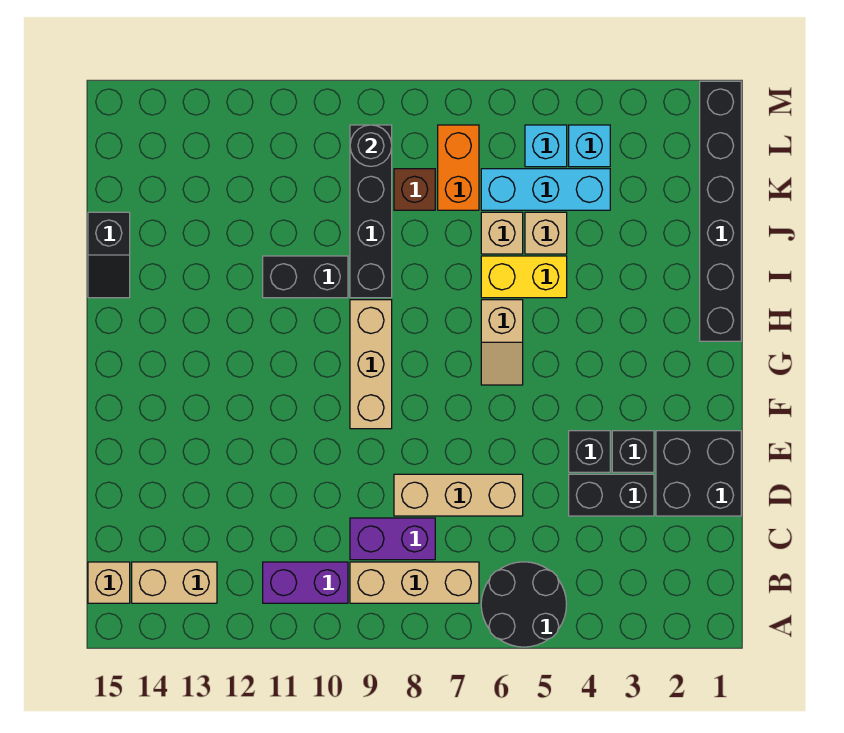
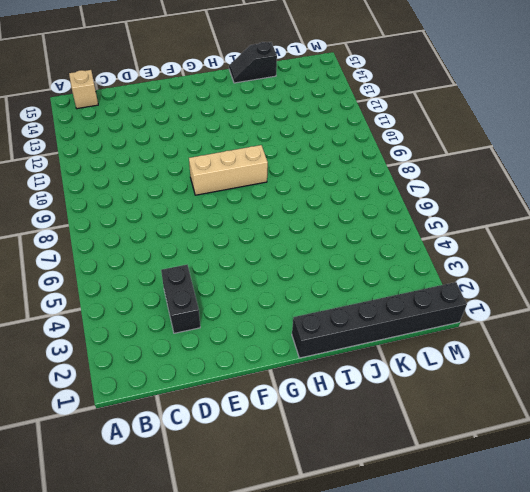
none -> black 2x2 round brick [481,562,566,647]
none -> tan 1x3 brick [350,562,479,603]
none -> purple 1x2 brick [263,562,348,603]

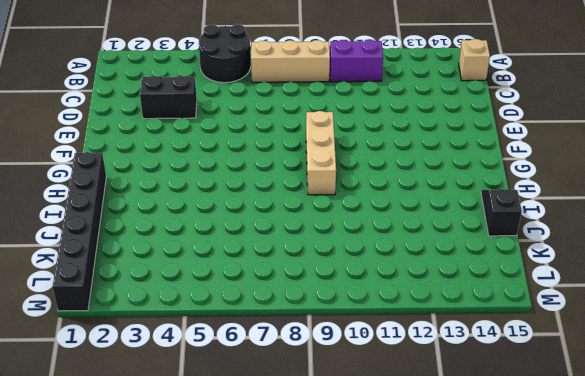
none -> tan 1x2 brick [132,562,217,603]
none -> purple 1x2 brick [350,518,435,560]
none -> black 2x2 brick [656,431,741,516]

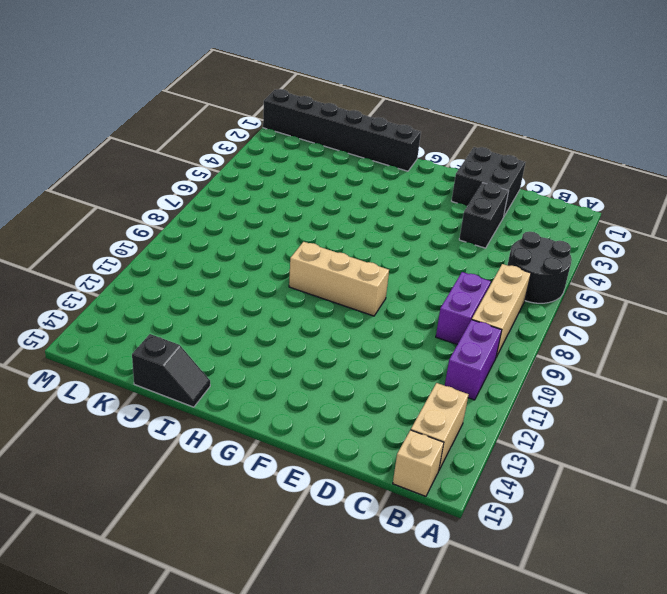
none -> tan 1x3 brick [394,474,523,516]
none -> black 1x1 brick [612,431,654,472]
none -> black 1x1 brick [569,431,610,472]

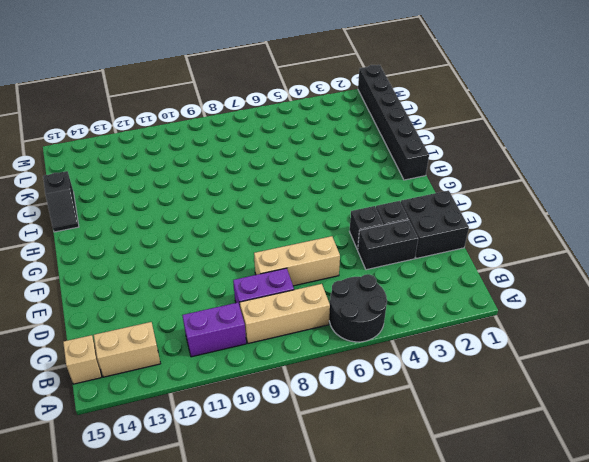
none -> tan 1x3 brick [350,300,392,429]
none -> tan 1x2 slope [481,300,523,385]
none -> yellow 1x2 brick [481,256,567,298]

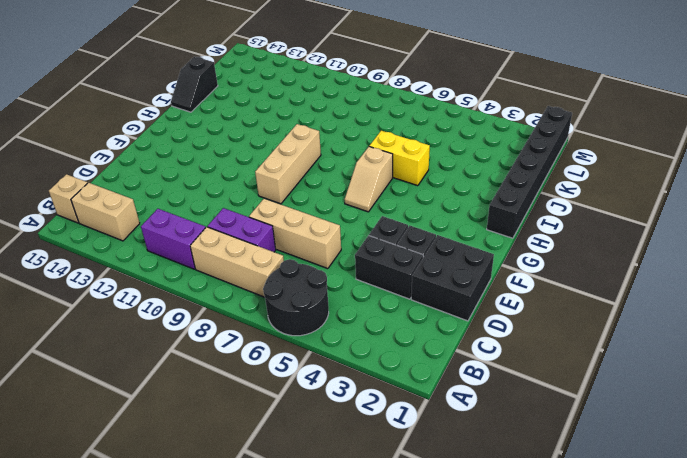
none -> black 1x4 brick [350,125,392,298]
none -> black 1x2 brick [263,256,348,298]
none -> tan 1x1 brick [525,212,567,254]

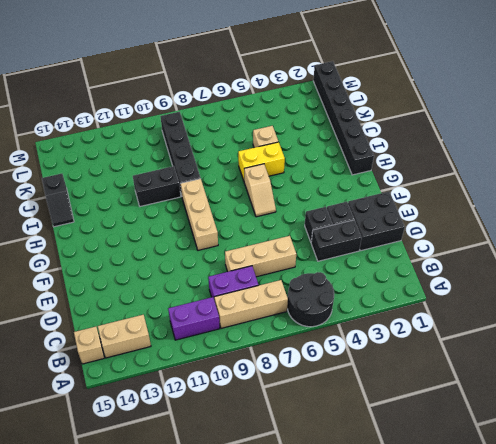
none -> tan 1x1 brick [481,212,523,254]
none -> cyan 1x3 brick [481,169,610,210]
none -> orange 1x2 brick [438,125,479,210]

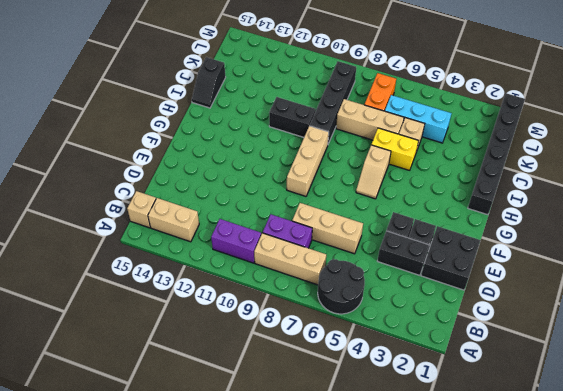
tan 1x3 brick [336,99,404,140] -> tan 1x1 brick [481,212,523,254]
none -> brown 1x1 brick [394,169,435,210]
none -> cyan 1x1 brick [569,125,610,167]
none -> cyan 1x1 brick [525,125,567,167]

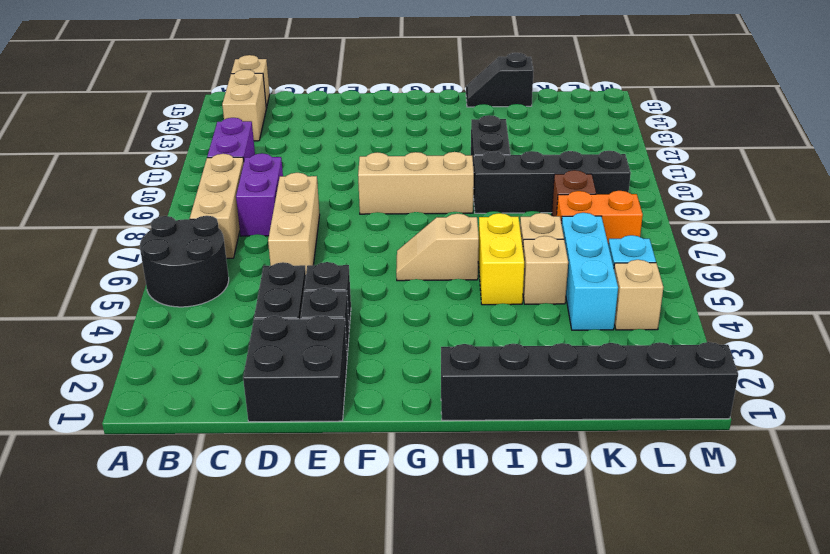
tan 1x1 brick [614,260,663,330] -> cyan 1x1 brick [569,125,610,167]
none -> black 1x1 round brick [350,125,392,166]

